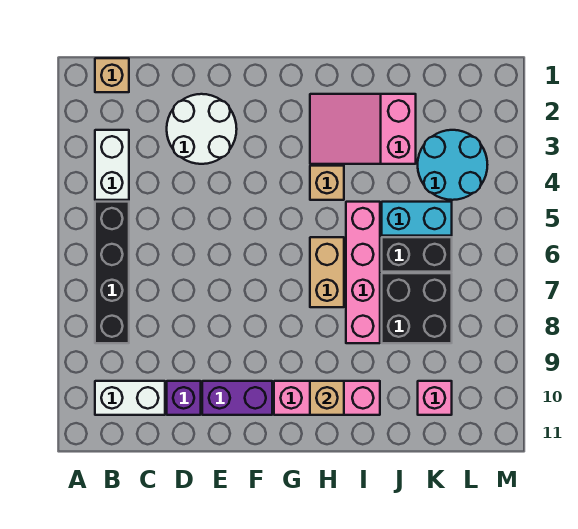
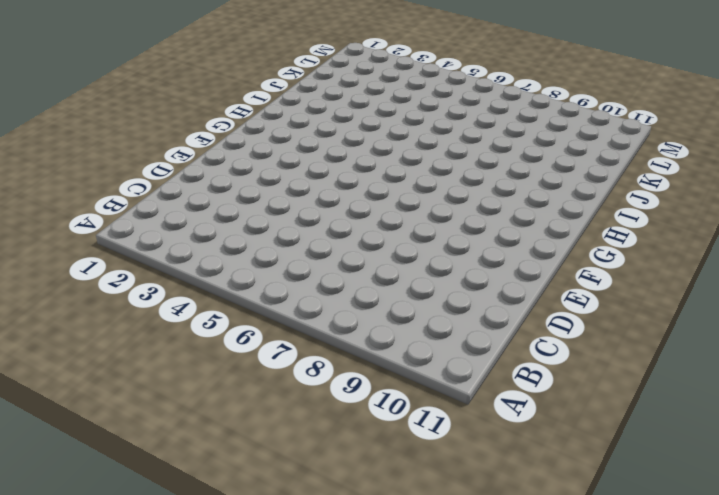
none -> tan 1x1 brick [95,58,129,92]
none -> white 1x2 brick [95,130,129,200]
none -> black 1x4 brick [95,202,129,343]

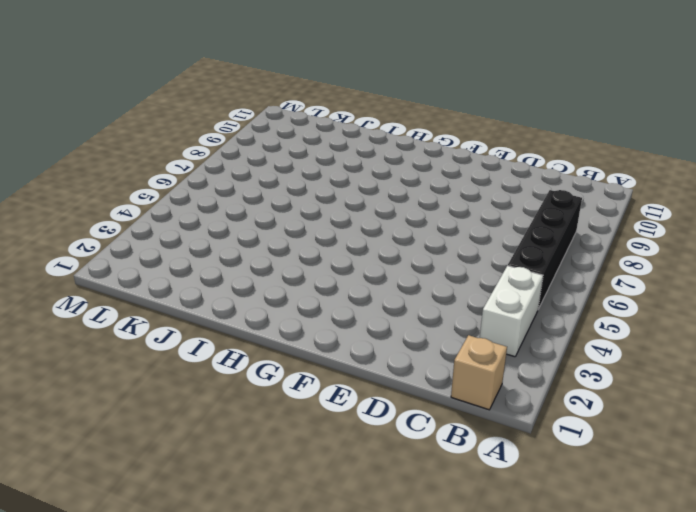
none -> white 1x2 brick [95,381,165,415]
none -> white 2x2 round brick [167,94,237,164]
none -> purple 1x1 brick [167,381,201,415]

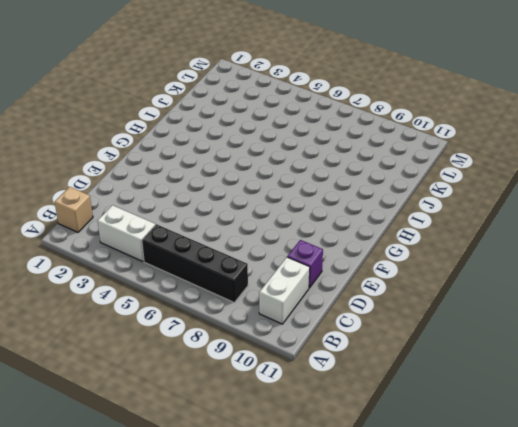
none -> white 2x2 round brick [167,94,237,164]
none -> purple 1x2 brick [202,381,272,415]
none -> pink 1x3 brick [274,381,380,415]

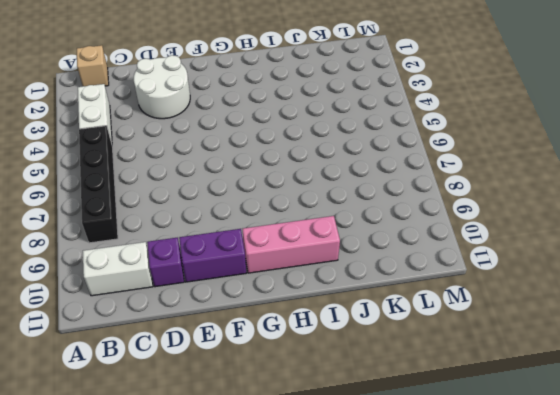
none -> pink 2x3 slope [310,94,416,164]
none -> tan 1x1 brick [310,166,344,200]
none -> tan 1x2 brick [310,237,344,307]

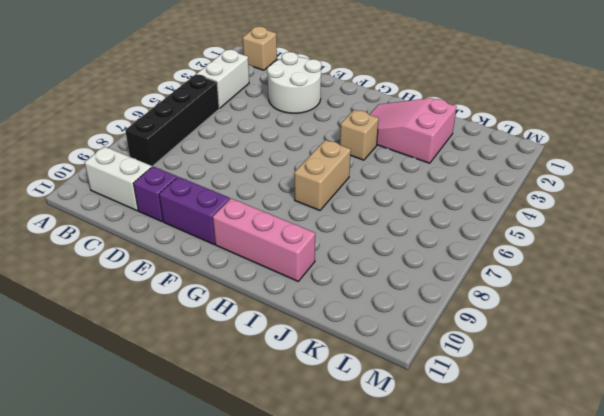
none -> pink 1x4 brick [346,202,380,343]
none -> cyan 1x2 brick [382,202,452,236]
none -> black 1x2 brick [382,237,452,272]

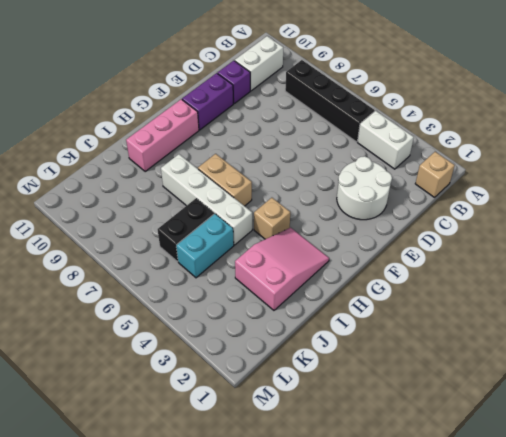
white 1x4 brick [161,154,252,245] -> pink 1x4 brick [346,202,380,343]
none -> black 2x2 brick [382,273,452,343]
none -> cyan 2x2 round brick [418,130,487,200]
none -> pink 1x1 brick [418,381,452,415]

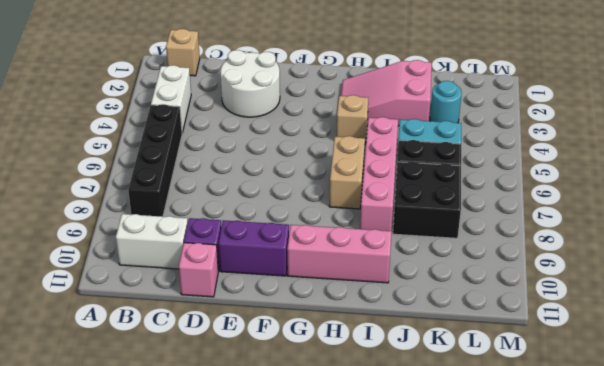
pink 1x1 brick [179,243,218,297] -> pink 1x1 brick moved to [418,381,452,415]
cyan 1x1 round brick [430,81,462,123] -> cyan 2x2 round brick [418,130,487,200]
none -> tan 1x1 brick [310,381,344,415]

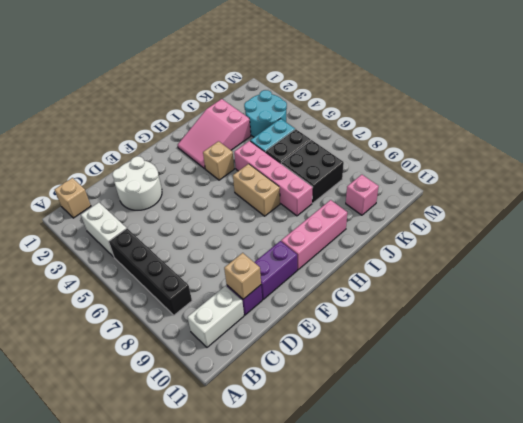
tan 1x1 brick [224,253,261,299] -> tan 1x1 brick moved to [310,381,344,415]

